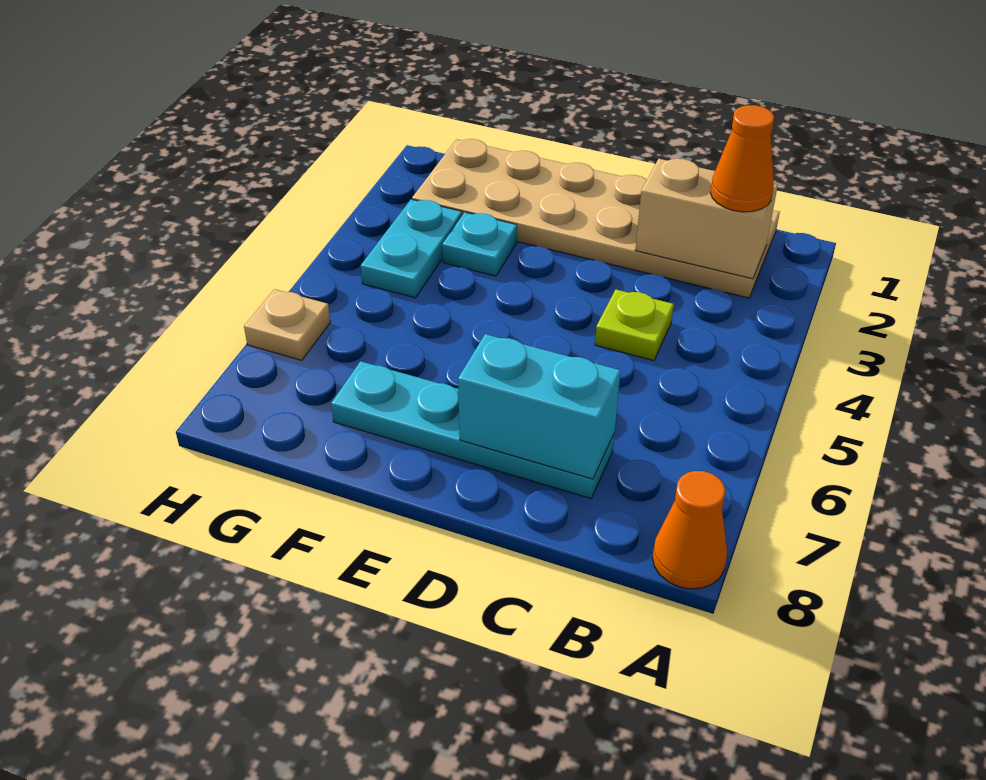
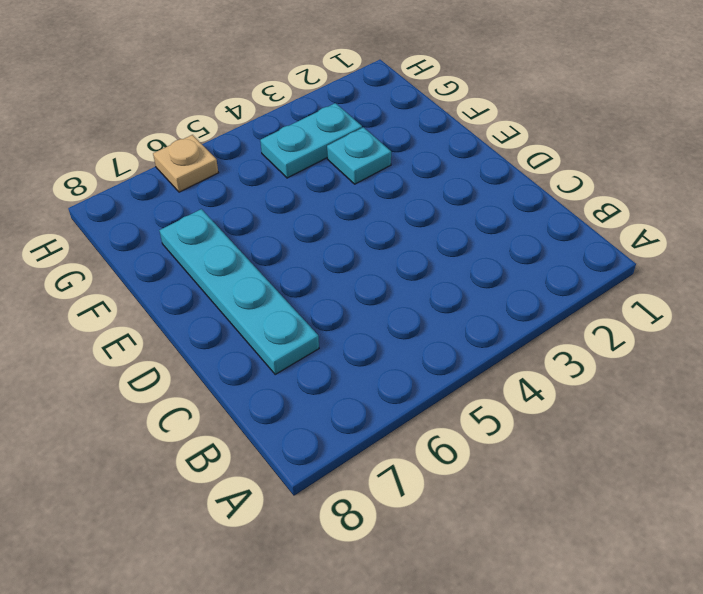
none -> orange 1x1 cone [652,471,727,589]
none -> tan 2x6 plate [412,139,780,298]

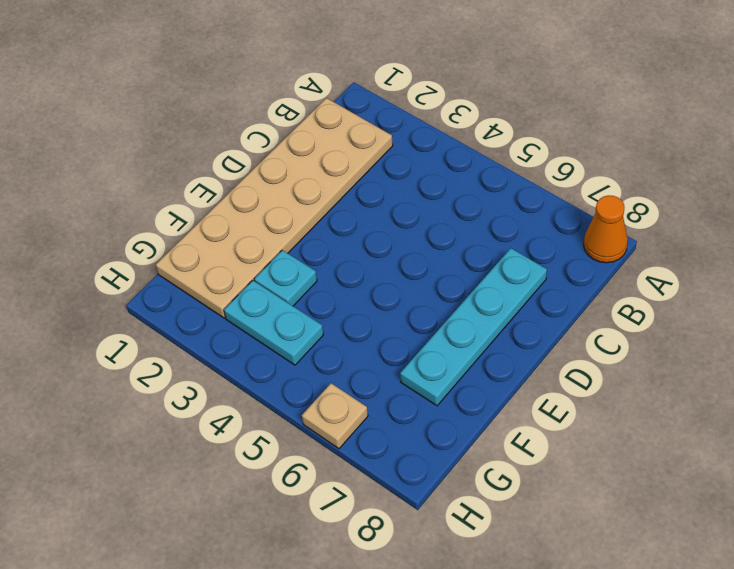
none -> lime 1x1 plate [595,290,674,361]
none -> tan 1x2 brick [635,159,778,279]

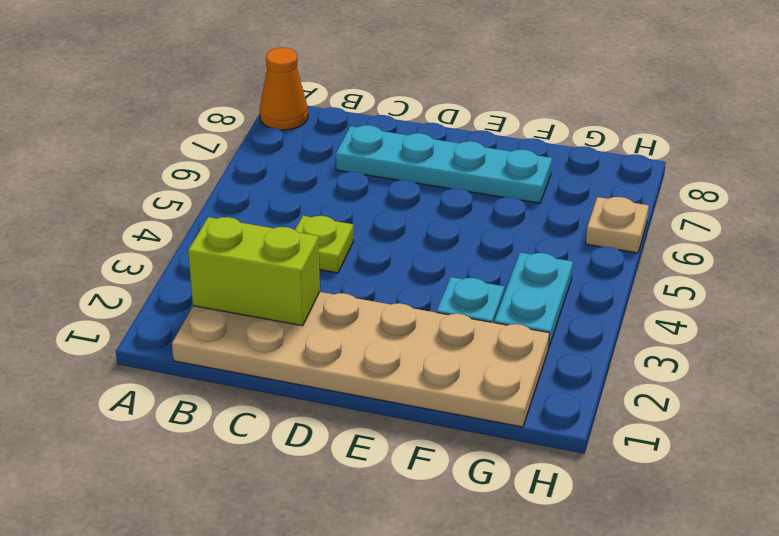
lime 1x2 brick [188,217,320,326] -> tan 1x2 brick [635,159,778,279]
none -> cyan 1x2 brick [458,334,621,479]
none -> orange 1x1 cone [710,105,774,212]

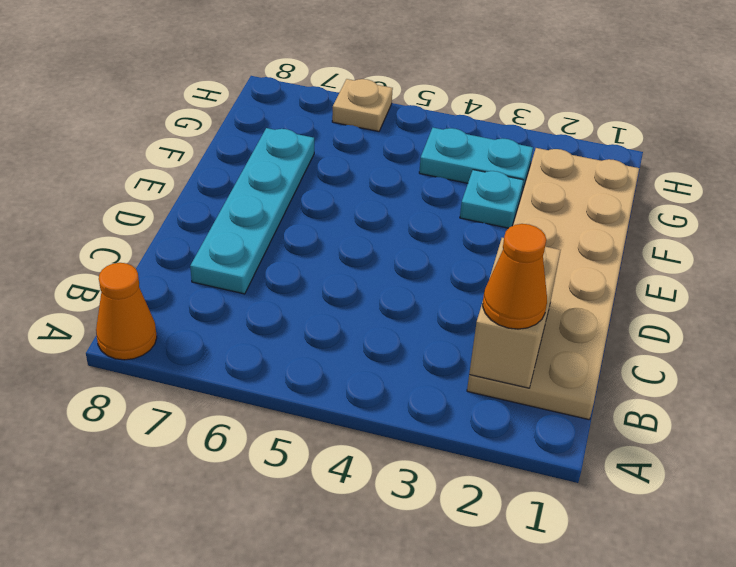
none -> lime 1x1 plate [595,290,674,361]
none -> cyan 1x2 brick [458,334,621,479]

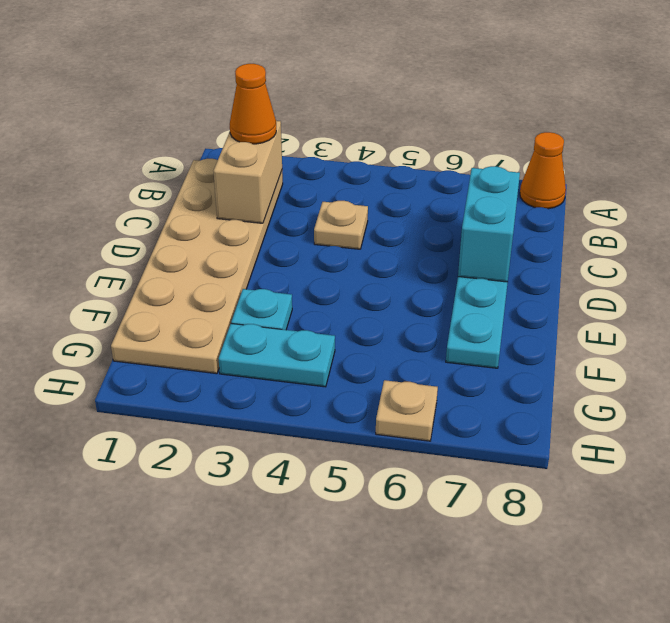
tan 1x1 plate [314,201,368,249] -> lime 1x1 plate [595,290,674,361]

